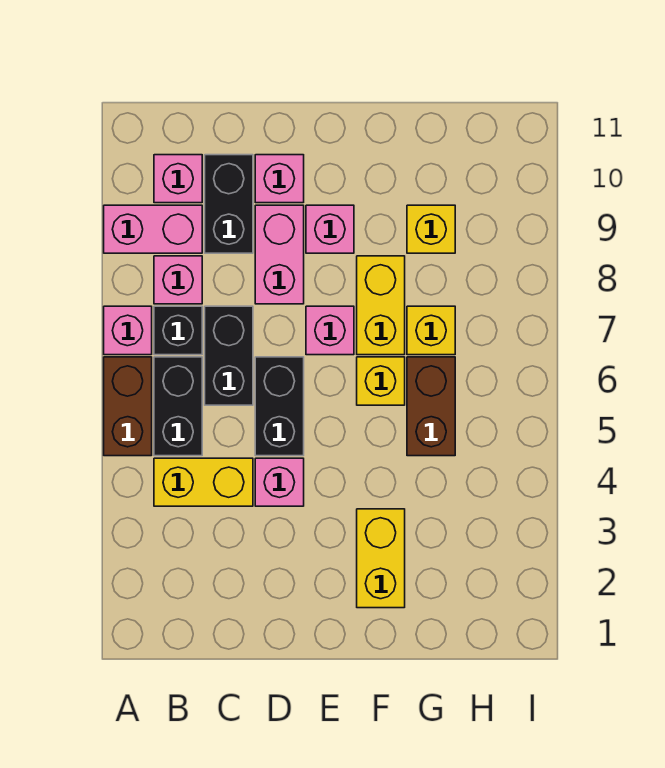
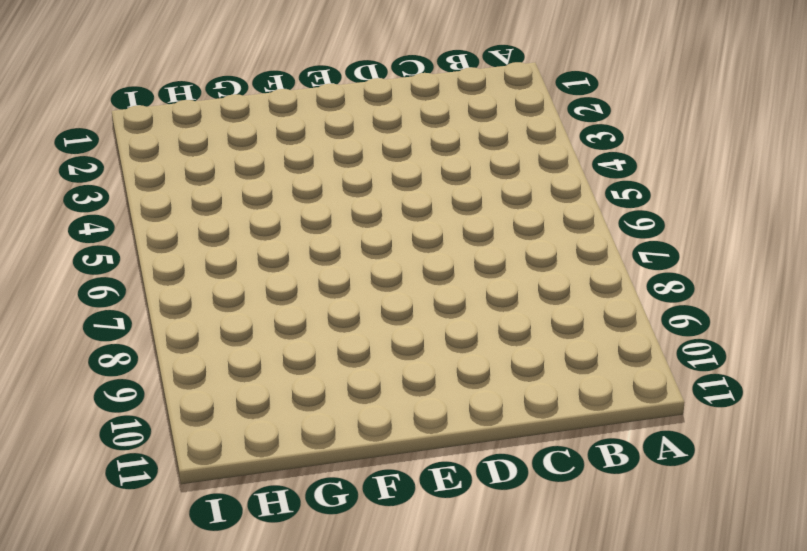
none -> brown 1x2 brick [104,357,152,456]
none -> pink 1x1 brick [104,306,152,355]
none -> pink 1x2 brick [104,205,202,253]

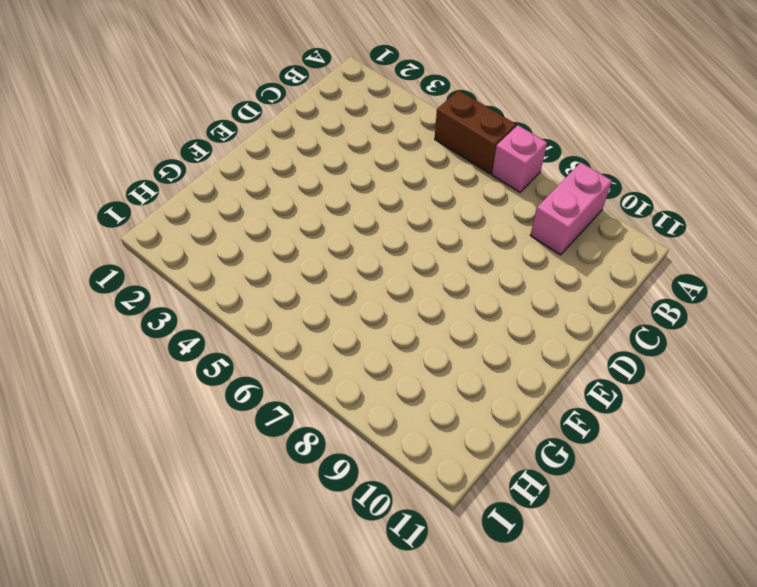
none -> yellow 1x2 brick [154,458,253,506]
none -> black 1x2 brick [154,357,202,456]
none -> black 1x1 brick [154,306,202,355]

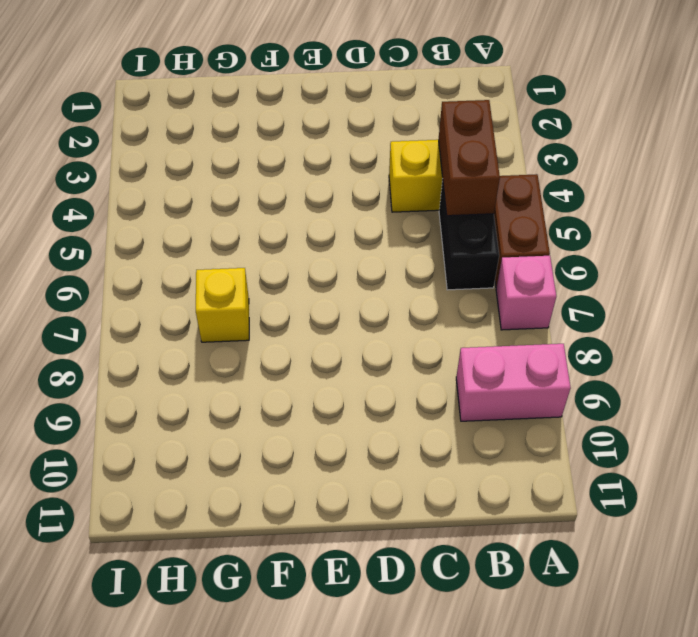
brown 1x2 brick [439,100,500,216] -> brown 1x2 brick moved to [407,357,455,456]
none -> black 1x1 brick [154,306,202,355]
none -> pink 1x1 brick [154,256,202,304]
none -> pink 1x1 brick [154,155,202,203]

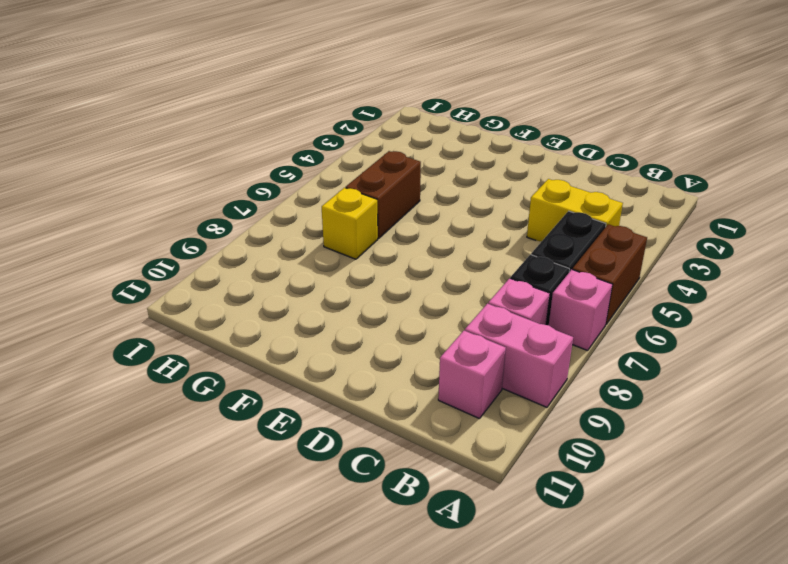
none -> black 1x2 brick [205,306,253,405]
none -> black 1x2 brick [205,155,253,253]
none -> pink 1x1 brick [255,458,304,506]

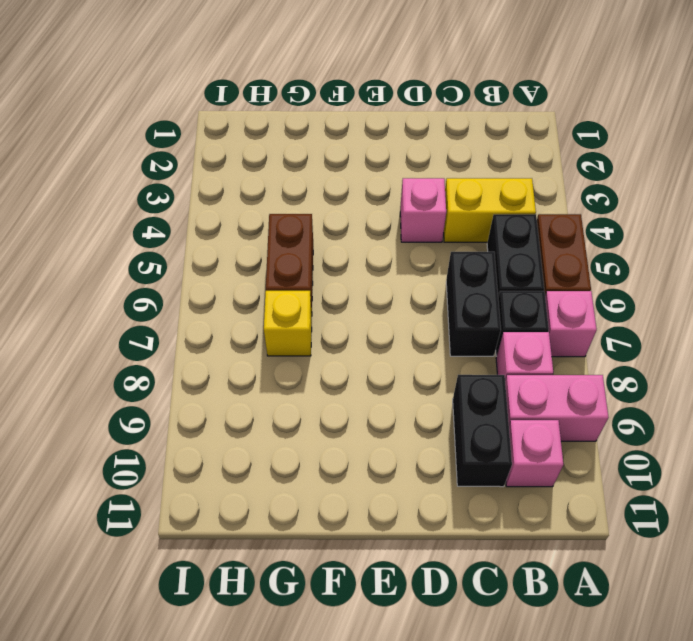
none -> black 1x2 brick [255,357,304,456]
none -> pink 1x2 brick [255,205,304,304]
none -> pink 1x1 brick [255,155,304,203]

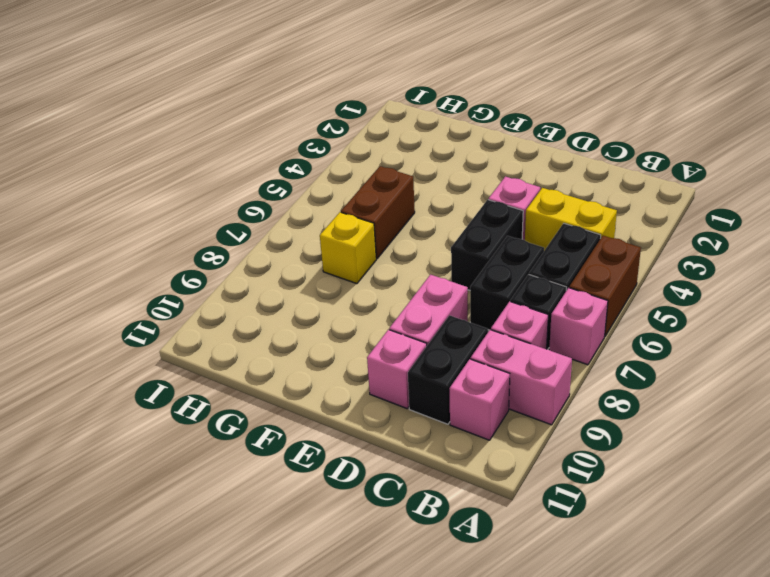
none -> pink 1x1 brick [306,306,354,355]
none -> pink 1x1 brick [306,205,354,253]
none -> yellow 1x2 brick [357,509,405,608]

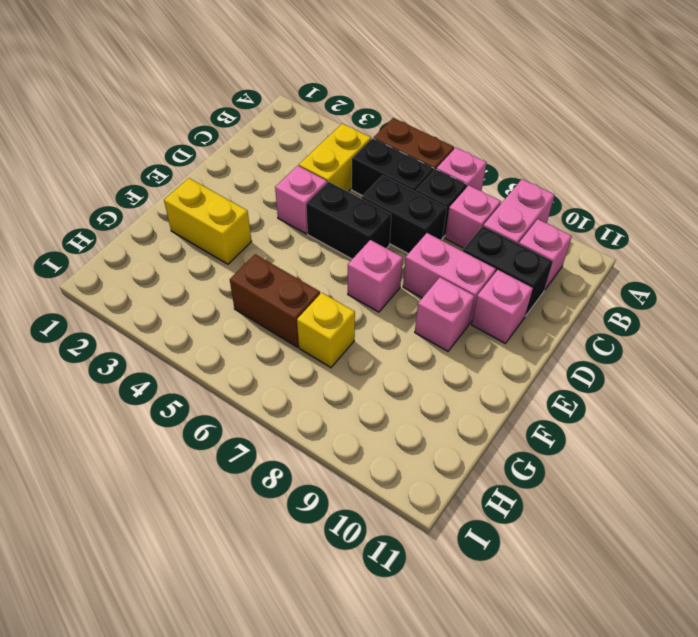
none -> yellow 1x1 brick [357,357,405,405]
none -> yellow 1x2 brick [357,256,405,355]
none -> yellow 1x1 brick [407,205,455,253]

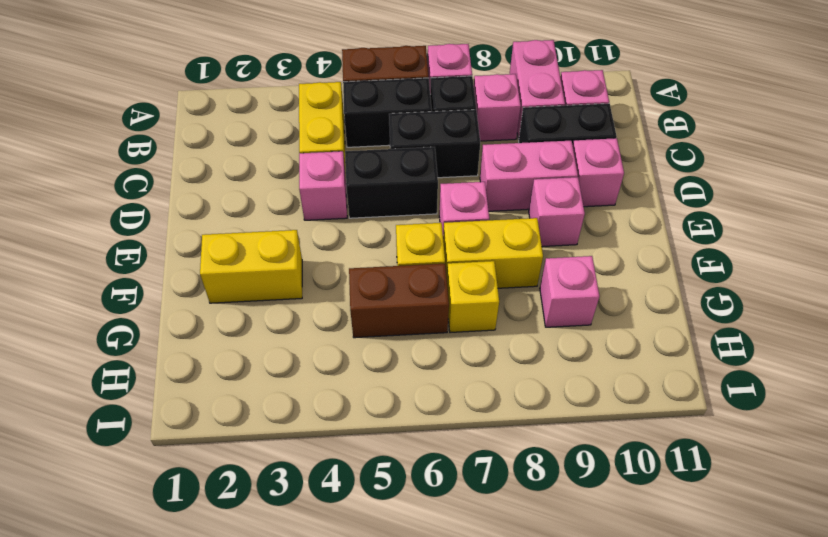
pink 1x1 brick [540,256,600,327] -> yellow 1x1 brick [407,205,455,253]

